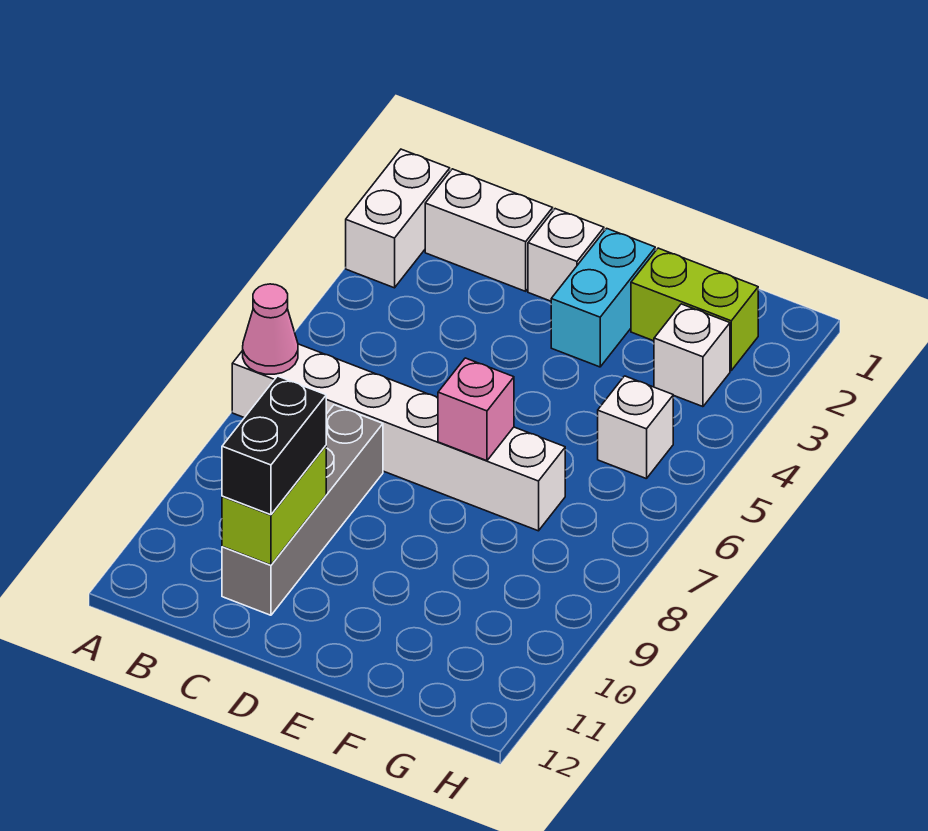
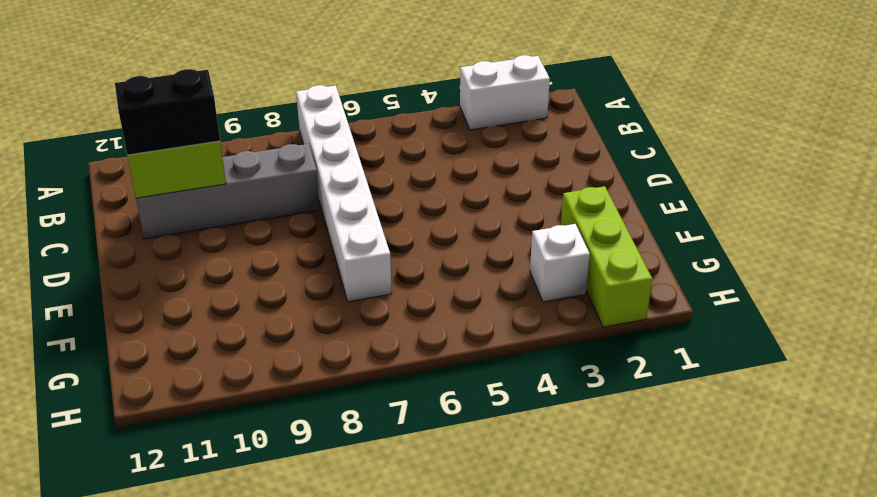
lime 1x3 brick [561,186,652,327] -> lime 1x2 brick [631,248,758,370]
none -> white 1x2 brick [425,169,553,291]
none -> white 1x1 brick [528,209,604,301]
none -> cyan 1x2 brick [551,228,655,367]

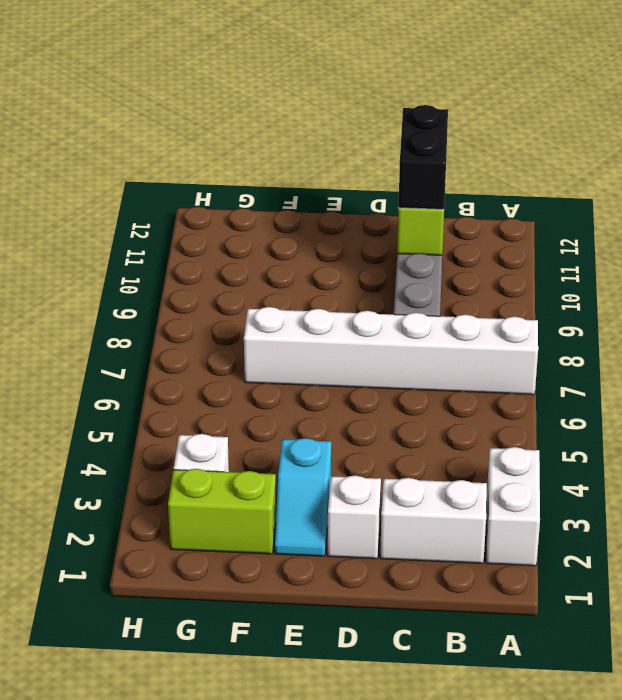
cyan 1x2 slope [275,438,331,556] -> cyan 1x2 brick [551,228,655,367]
none -> white 1x1 brick [598,376,673,479]
none -> pink 1x1 cone [243,284,298,374]
none -> pink 1x1 brick [438,358,514,461]

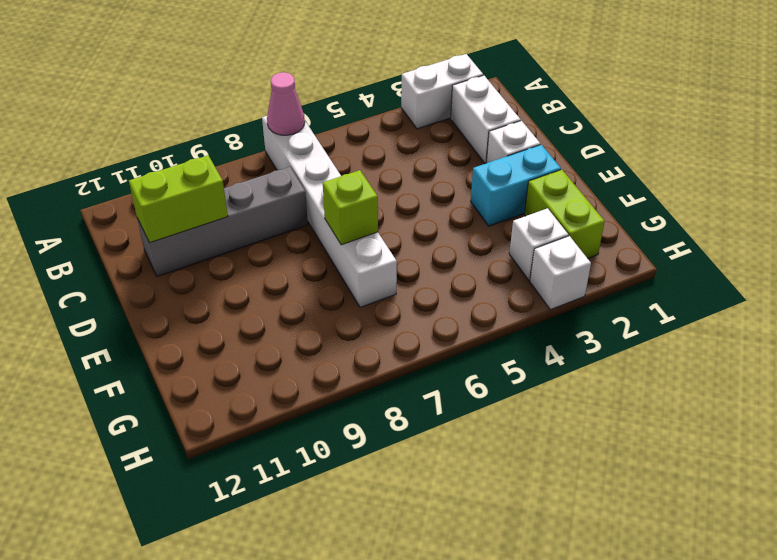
lime 1x1 brick [323,170,378,245] -> pink 1x1 brick [438,358,514,461]
white 1x1 brick [530,236,591,310] -> white 1x1 brick moved to [598,376,673,479]
none -> black 1x2 brick [222,376,326,515]

